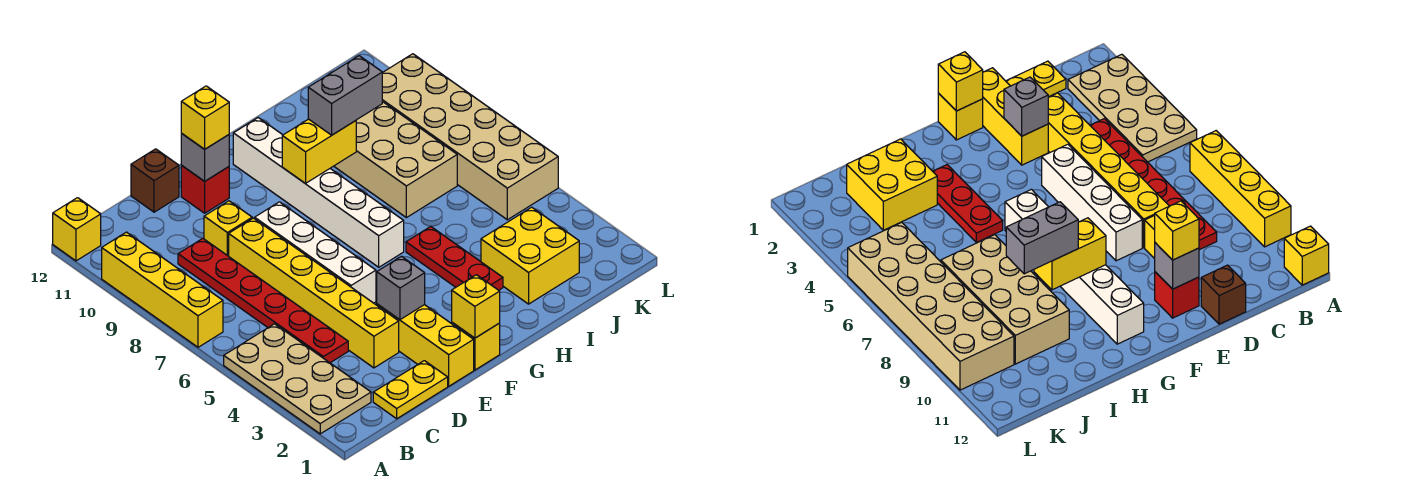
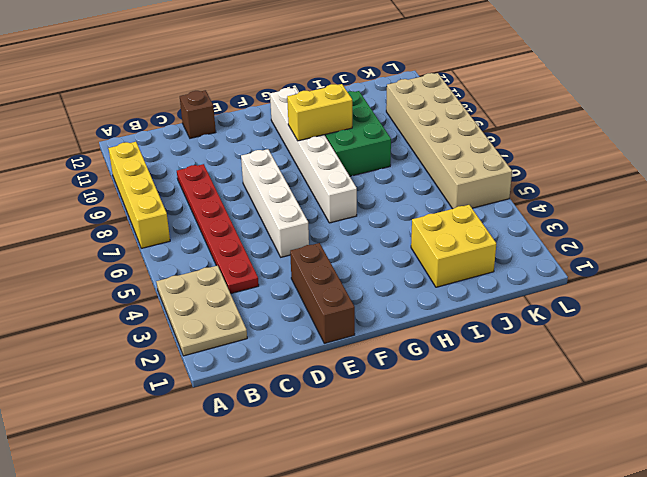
tan 2x3 plate [156,266,247,356] -> tan 2x4 plate [224,324,371,434]
brown 1x3 brick [290,243,355,343] -> yellow 1x3 brick [377,304,474,386]
green 2x3 brick [325,91,391,176] -> tan 2x4 brick [334,101,457,218]
none -> yellow 1x1 brick [53,198,101,261]
none -> yellow 1x2 plate [373,361,448,419]
none -> yellow 1x6 brick [229,218,399,368]

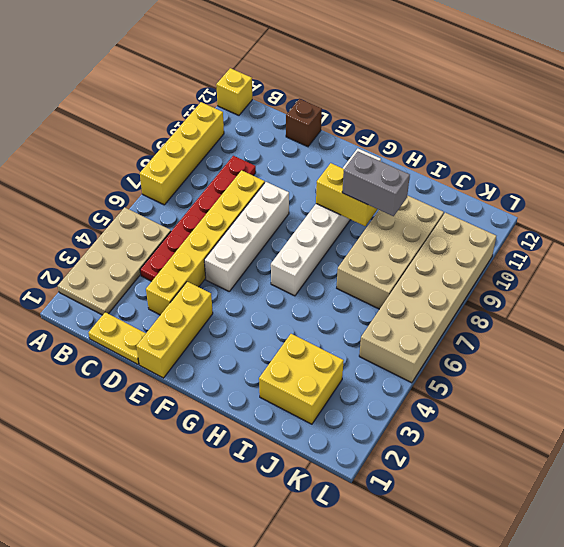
none -> yellow 1x1 brick [204,201,252,256]
none -> red 1x1 brick [181,166,229,213]
none -> yellow 1x1 brick [452,323,500,370]

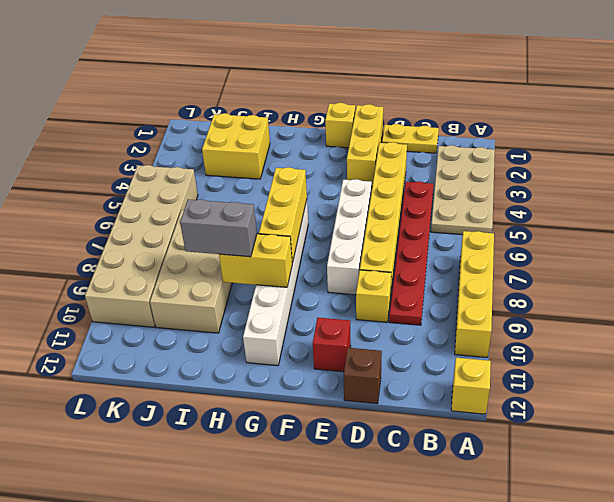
yellow 1x3 brick [259,167,307,263] -> none
none -> red 1x3 plate [406,227,503,290]
none -> grey 1x1 brick [377,256,425,320]
none -> grey 1x1 brick [181,134,229,181]

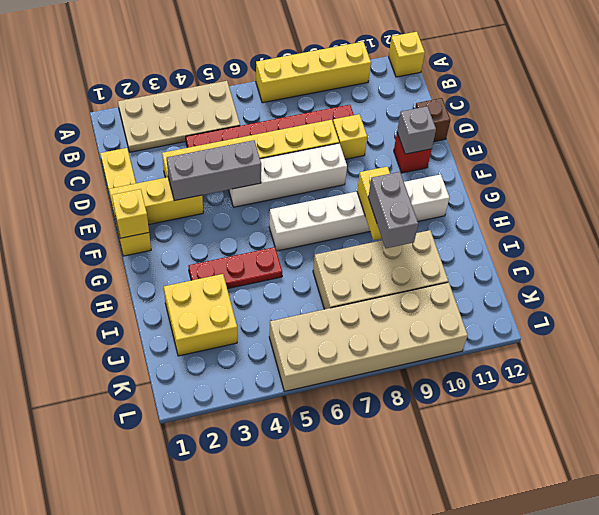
grey 1x3 brick [167,140,261,201] -> grey 1x1 brick [377,256,425,320]
none -> yellow 1x1 brick [181,86,229,149]

